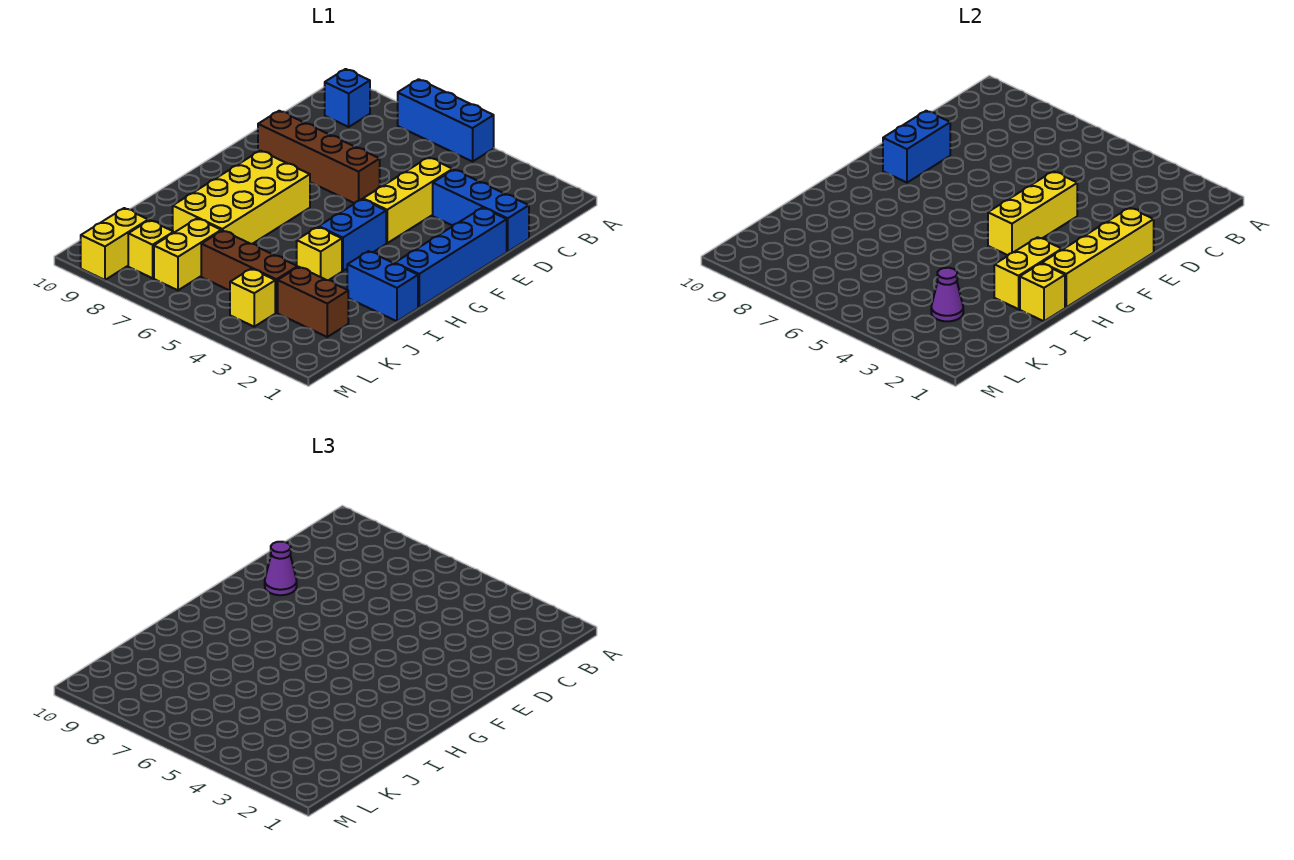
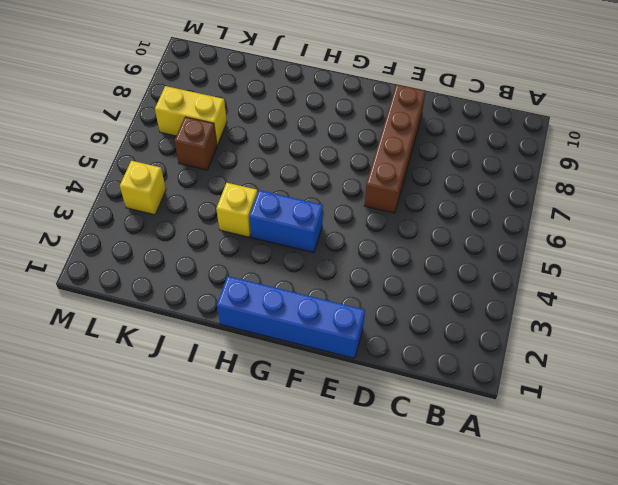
brown 1x1 brick [175,117,217,170] -> brown 1x3 brick [201,230,298,313]
none -> blue 1x3 brick [398,79,494,162]
none -> blue 1x1 brick [325,69,370,127]
none -> blue 1x3 brick [433,170,529,252]

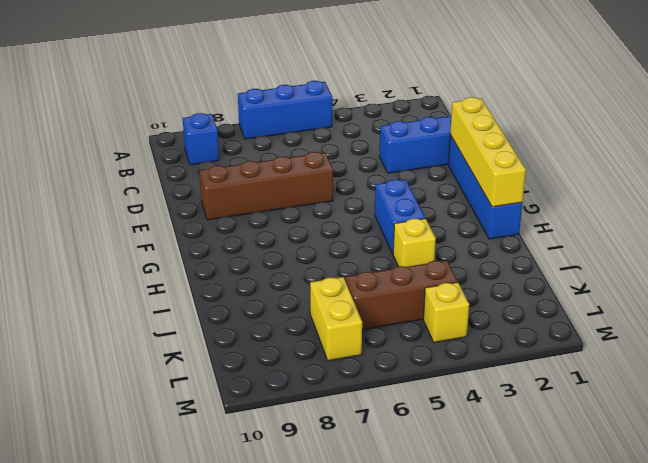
none -> yellow 1x3 brick [363,157,453,243]
none -> yellow 2x4 brick [173,151,310,244]
none -> blue 1x2 brick [347,251,418,321]

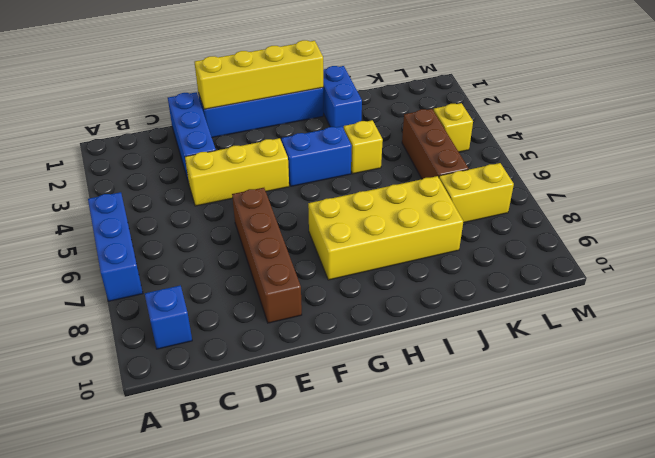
none -> brown 1x2 brick [278,267,348,337]
none -> yellow 1x1 brick [128,220,174,278]
none -> yellow 1x2 brick [81,208,148,280]

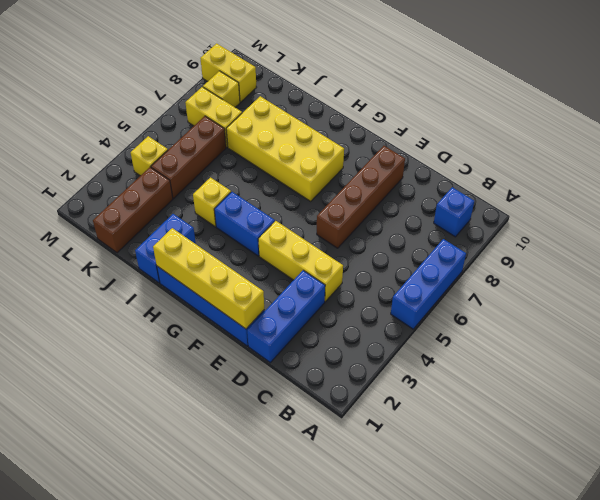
brown 1x3 brick [93,167,173,253] -> brown 1x2 brick [278,267,348,337]
none -> yellow 1x3 brick [988,171,1077,255]
none -> blue 1x2 brick [883,111,950,183]
none -> yellow 1x2 brick [994,237,1062,309]

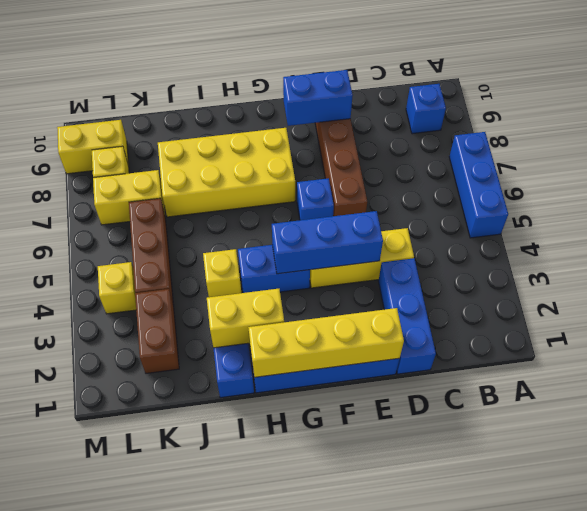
blue 1x3 brick [272,211,383,274] -> yellow 1x3 brick [988,171,1077,255]
blue 1x1 brick [297,178,334,220] -> none
none -> yellow 1x1 brick [1020,263,1065,321]
none -> purple 1x1 cone [931,268,963,321]
none -> purple 1x1 cone [265,542,297,595]

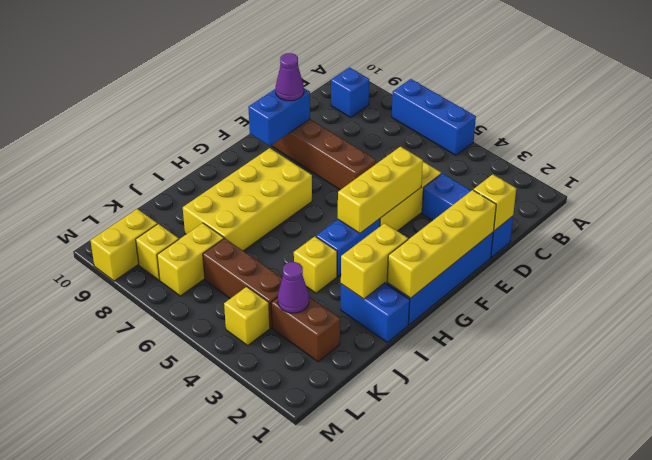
yellow 1x1 brick [473,174,516,231] -> yellow 1x1 brick moved to [1020,263,1065,321]

